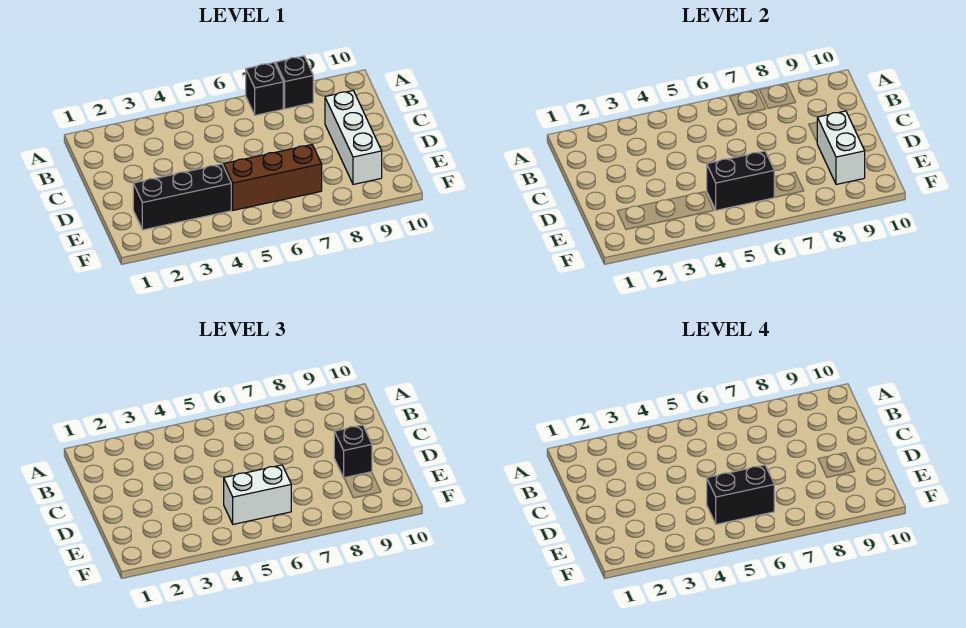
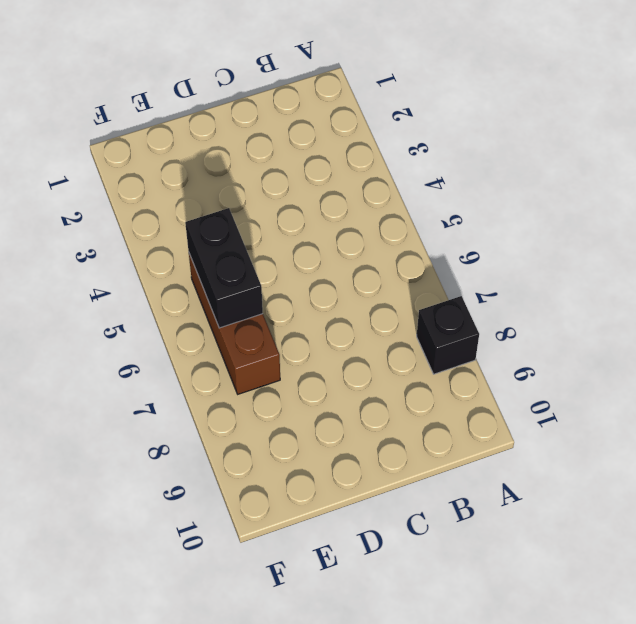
none -> black 1x1 brick [246,63,283,115]
none -> white 1x3 brick [325,91,382,184]

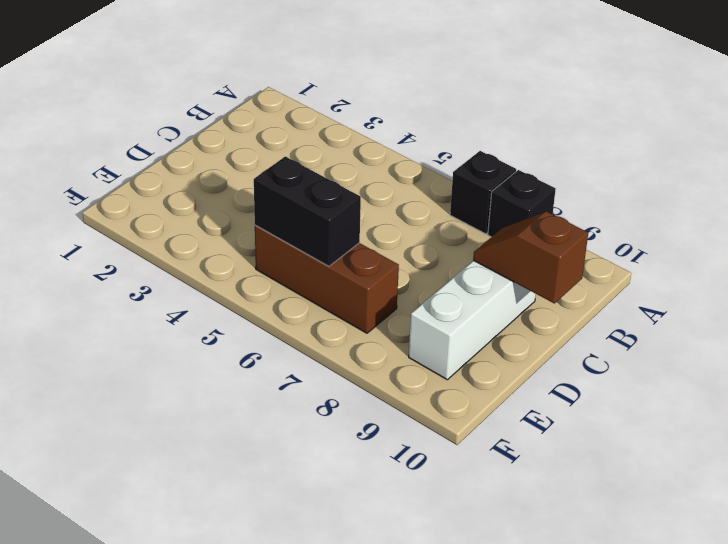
brown 1x2 slope [473,211,588,304] -> none
none -> black 1x3 brick [133,164,231,230]
none -> white 1x2 brick [817,111,865,184]

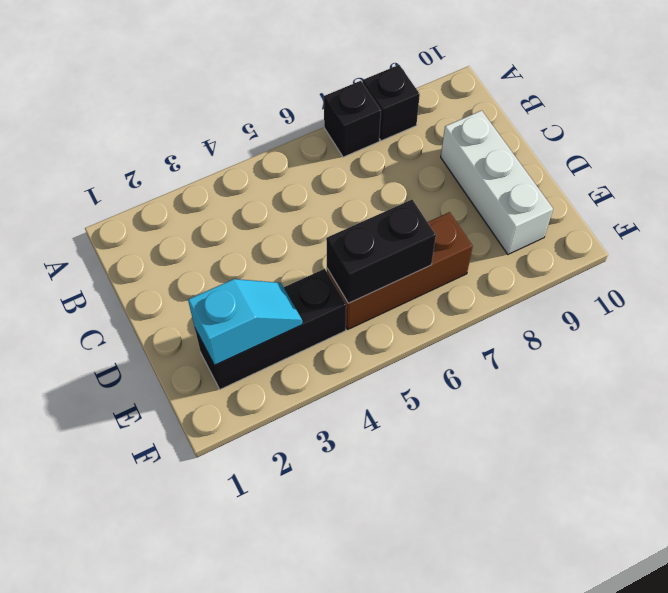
cyan 1x2 slope [188,279,302,365] -> none
none -> white 1x2 brick [817,111,865,184]
none -> black 1x1 brick [334,425,372,478]

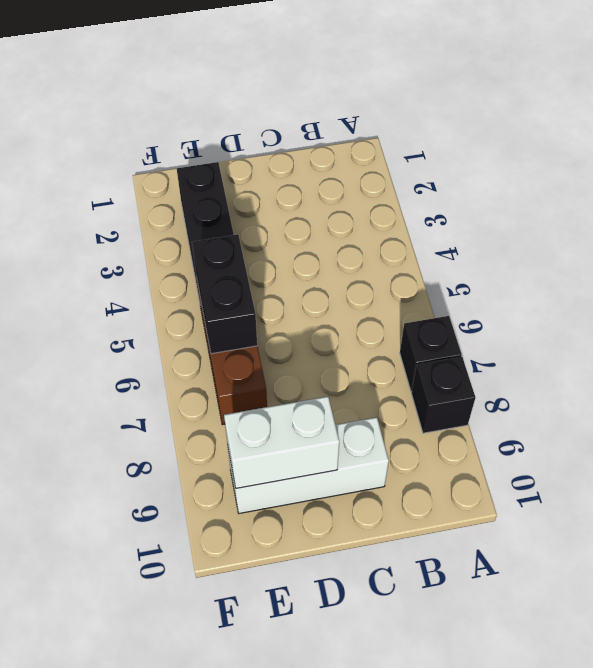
none -> black 1x1 brick [334,425,372,478]
none -> white 1x2 brick [224,465,291,524]

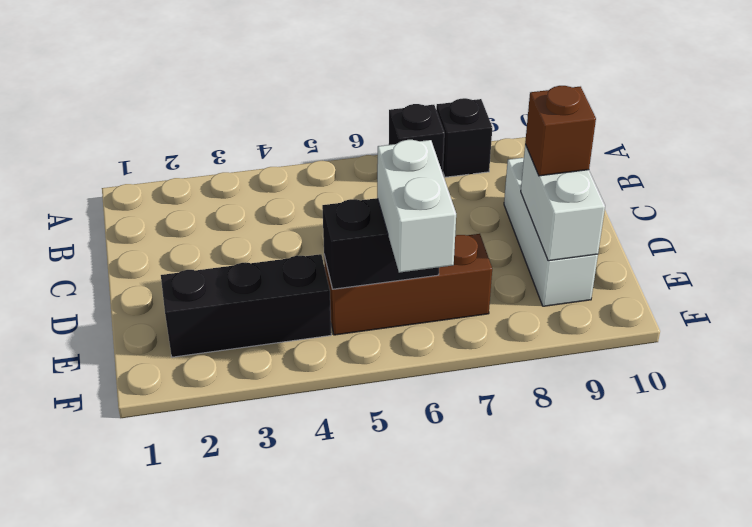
brown 1x1 brick [525,86,596,176] -> black 1x1 brick [334,425,372,478]
white 1x2 brick [377,140,456,273] -> white 1x2 brick turned to [224,465,291,524]
none -> black 1x2 brick [707,465,774,524]

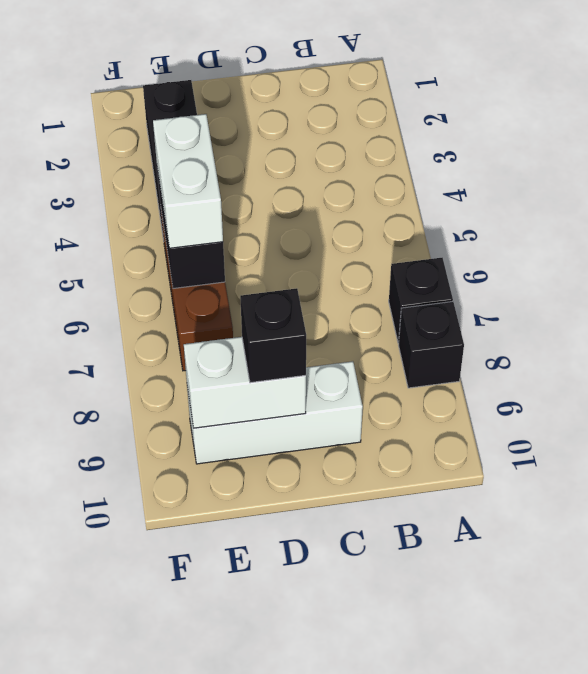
none -> black 1x2 brick [707,465,774,524]

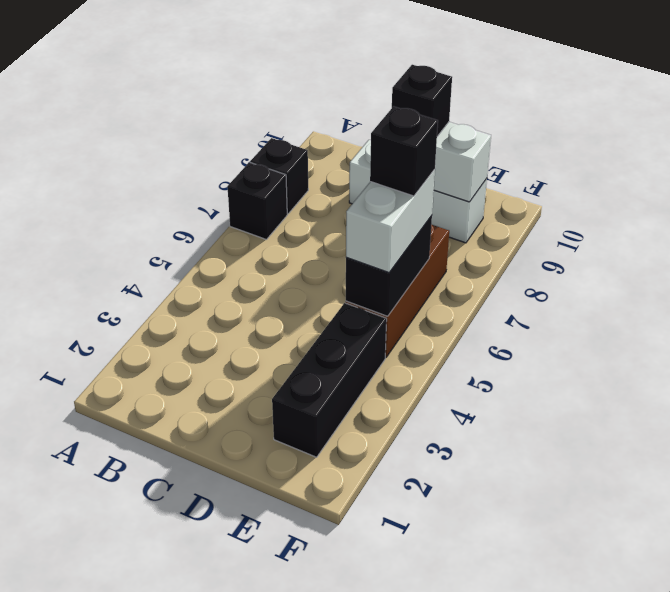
black 1x1 brick [370,106,438,196] -> black 1x2 brick [707,465,774,524]

